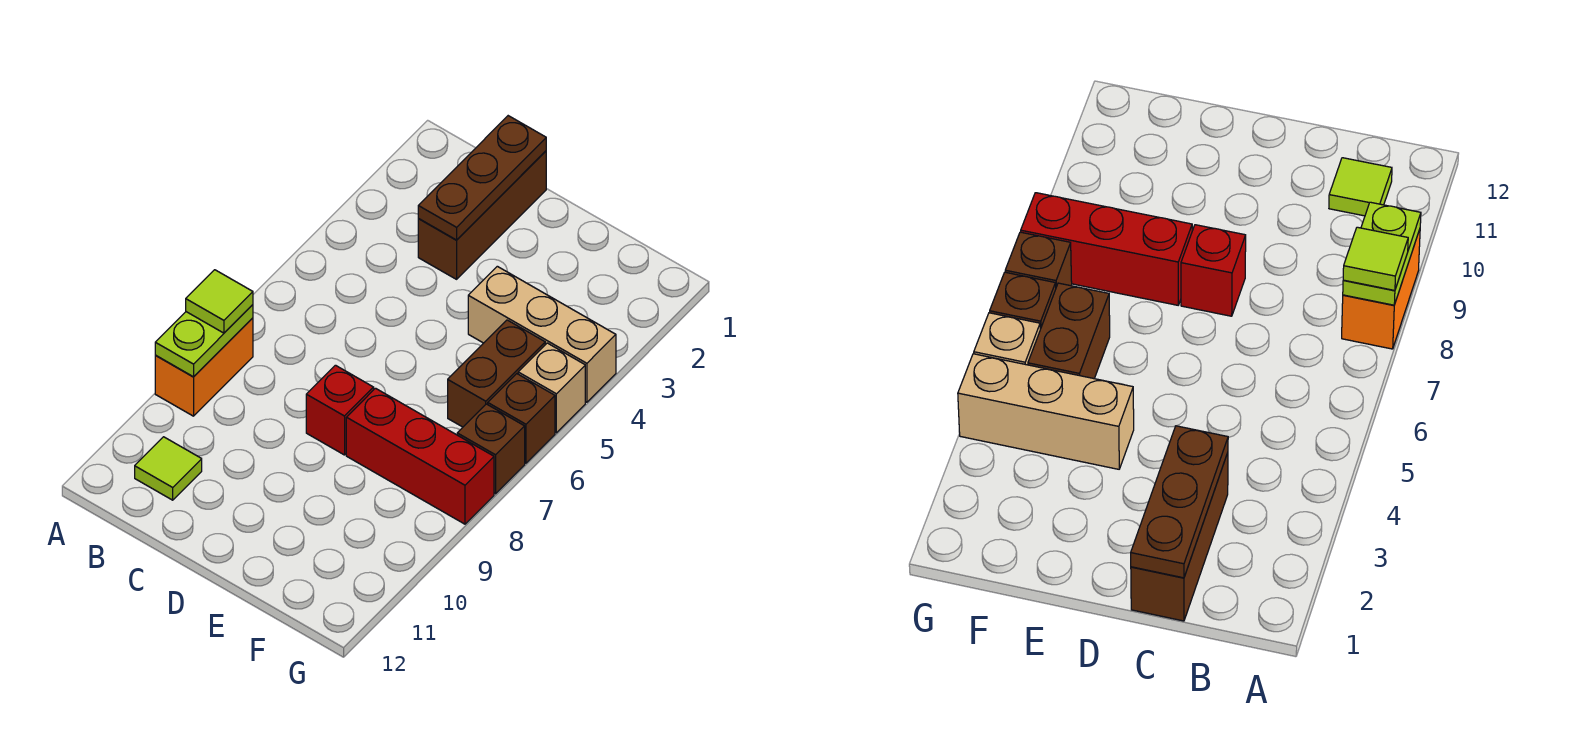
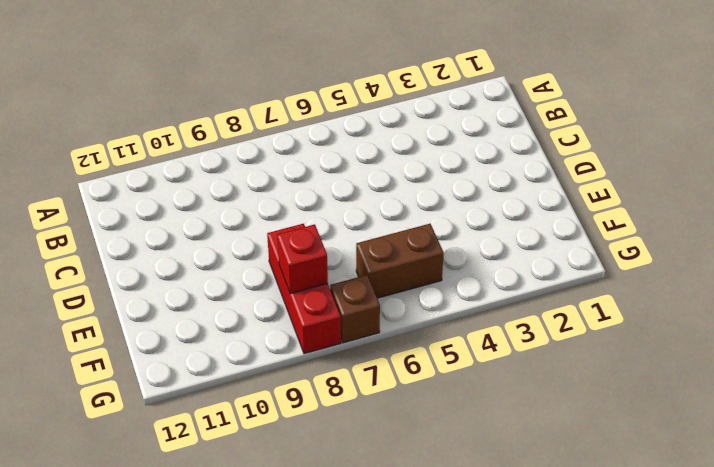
red 1x1 brick [277,224,328,294] -> red 1x1 brick moved to [306,365,374,455]
none -> orange 1x2 brick [155,318,253,416]
none -> lime 1x1 tile [135,437,202,500]
none -> brown 1x3 brick [418,151,546,279]

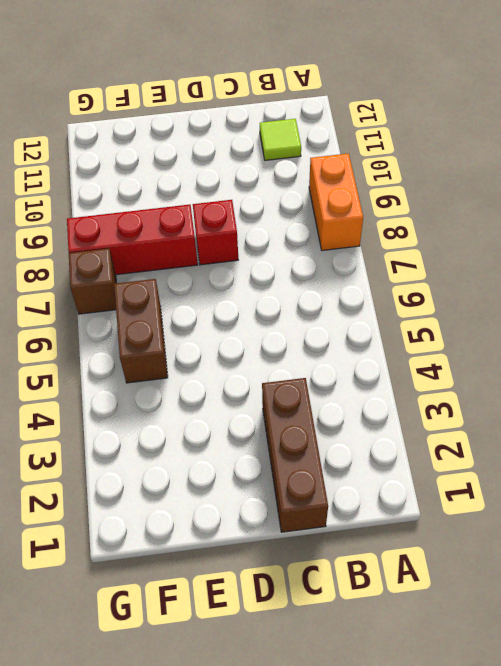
none -> tan 1x3 brick [468,266,616,402]
none -> tan 1x1 brick [518,343,585,433]
none -> brown 1x1 brick [488,374,555,463]

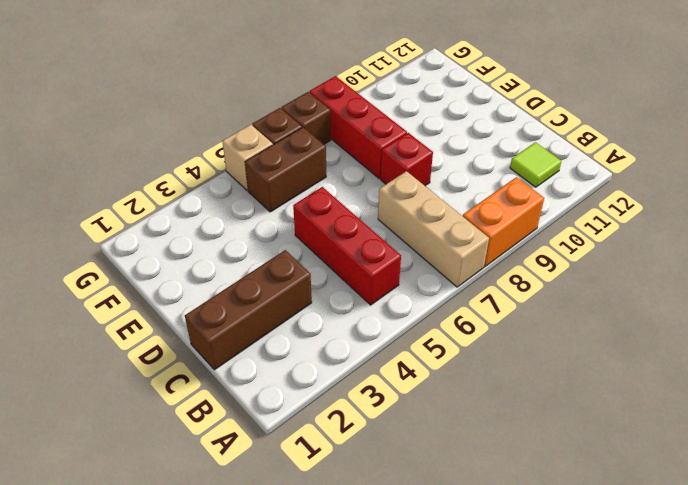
tan 1x3 brick [378,171,489,287] -> tan 1x3 brick moved to [468,266,616,402]
red 1x3 brick [293,187,401,305] -> none
none -> lime 1x2 plate [155,305,253,377]
none -> brown 1x3 plate [418,116,546,240]
none -> lime 1x1 tile [186,270,253,333]

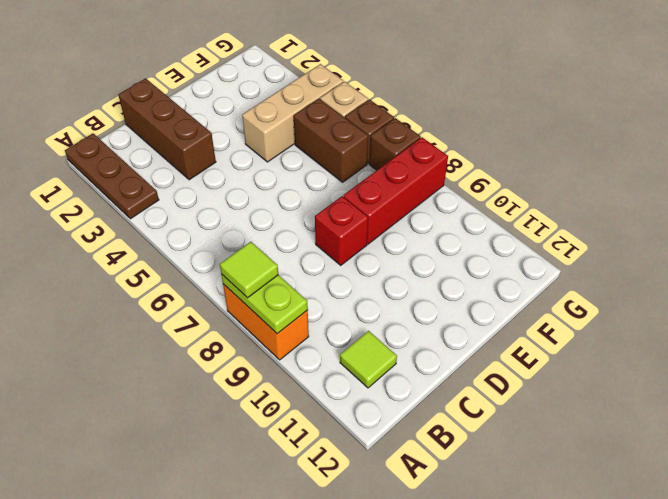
brown 1x3 plate [65,134,159,219] -> brown 1x3 plate moved to [418,116,546,240]

